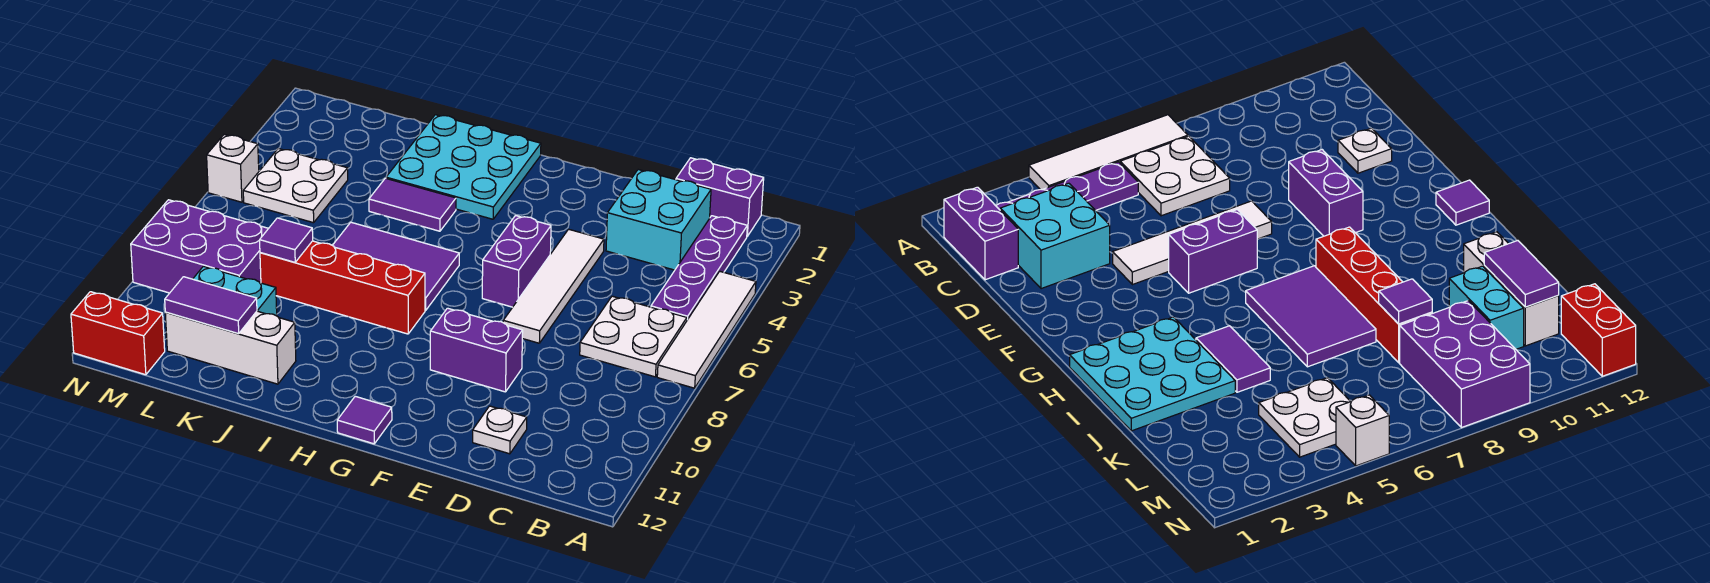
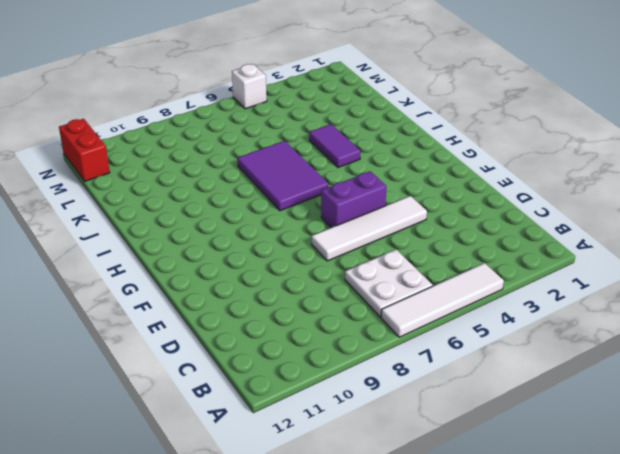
none -> purple 1x2 brick [676,158,764,236]
none -> purple 1x4 plate [651,216,747,320]
none -> cyan 2x2 brick [606,170,711,270]

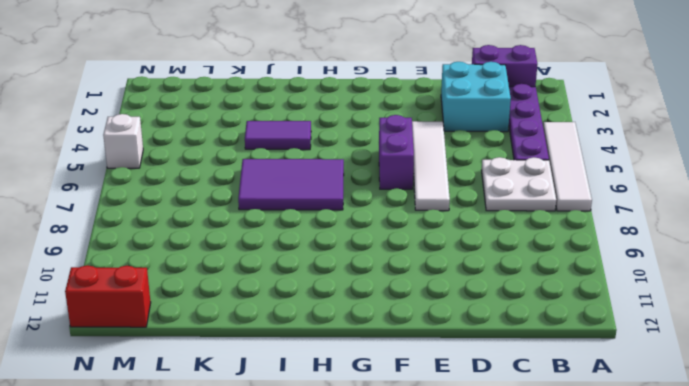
none -> white 1x1 plate [473,406,527,454]
none -> purple 1x2 brick [430,308,523,392]
none -> purple 1x1 tile [337,396,392,444]

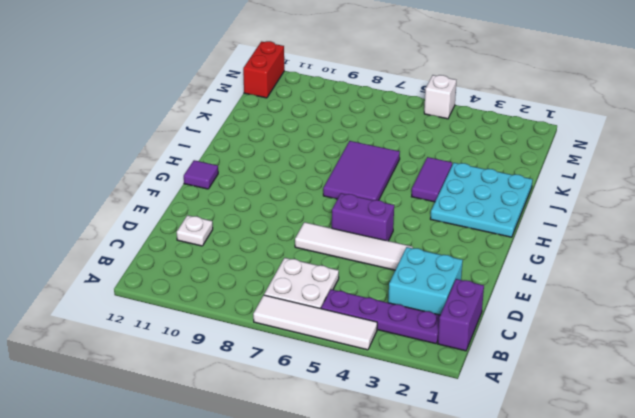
none -> purple 1x2 brick [430,308,523,392]
none -> red 1x4 brick [260,241,425,334]
none -> white 1x3 brick [165,311,296,384]

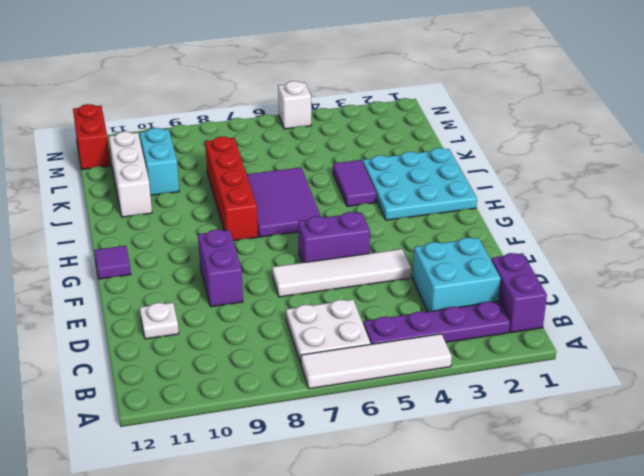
none -> white 2x2 plate [243,148,348,223]
none -> purple 2x3 brick [131,200,269,293]
none -> purple 1x1 tile [260,218,313,262]

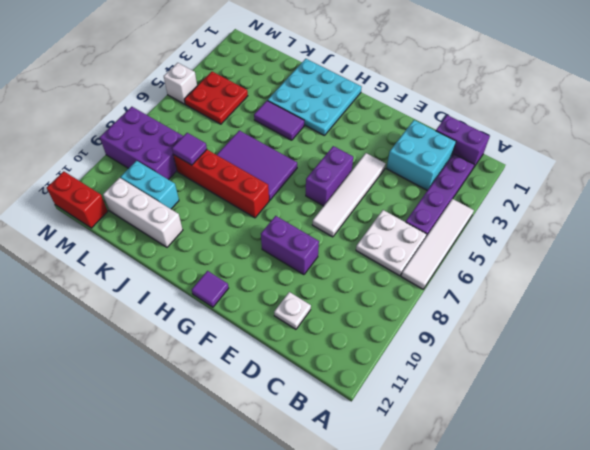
red 2x2 plate [184,72,248,124] -> white 2x2 plate [243,148,348,223]
none -> purple 1x2 tile [165,277,257,334]

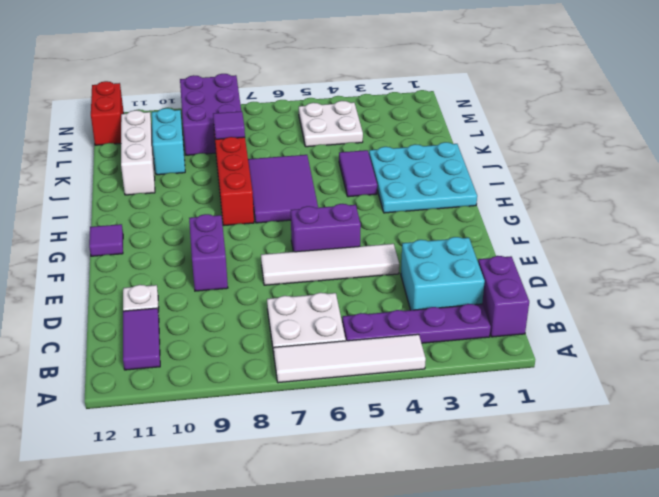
purple 1x2 tile [123,308,160,370] -> purple 1x2 tile moved to [165,277,257,334]
none -> white 1x1 brick [207,134,259,202]

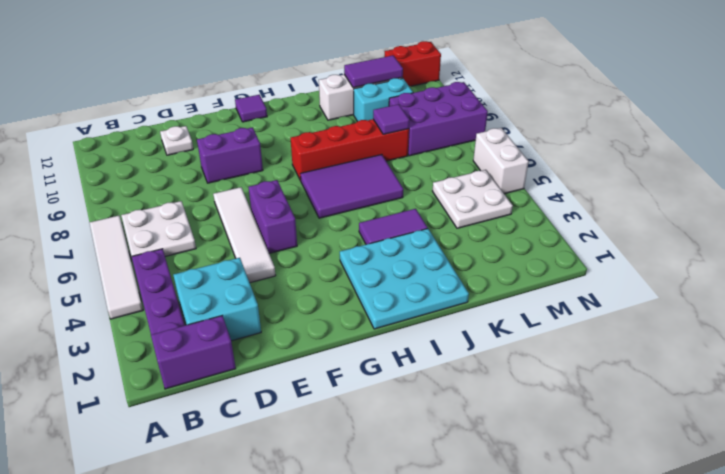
white 1x2 brick [473,128,529,194] -> white 1x1 brick [207,134,259,202]

